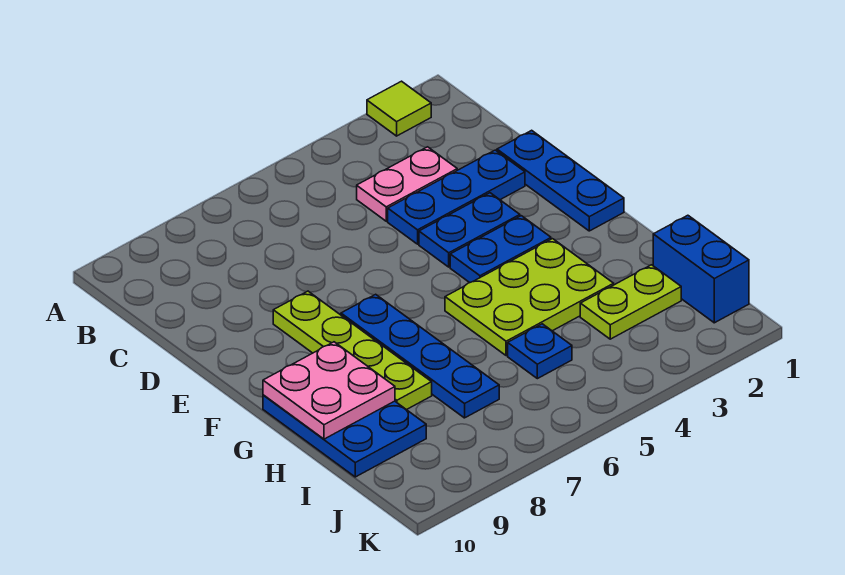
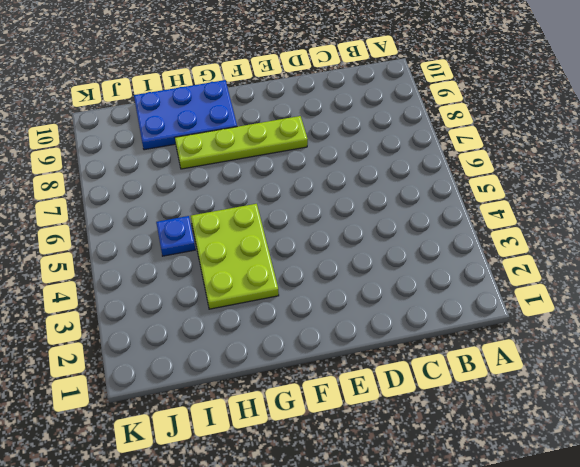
none -> lime 1x1 tile [367,81,431,136]
none -> pink 1x2 plate [357,147,457,221]
none -> blue 1x3 plate [497,130,624,231]

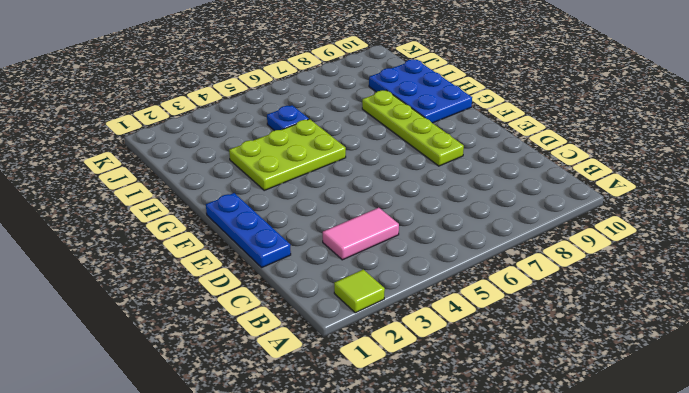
pink 1x2 tile [323,208,399,260] -> pink 1x2 plate [357,147,457,221]
none -> blue 1x3 plate [388,150,525,244]
none -> blue 1x2 plate [419,193,520,267]
none -> blue 1x2 plate [450,216,551,283]

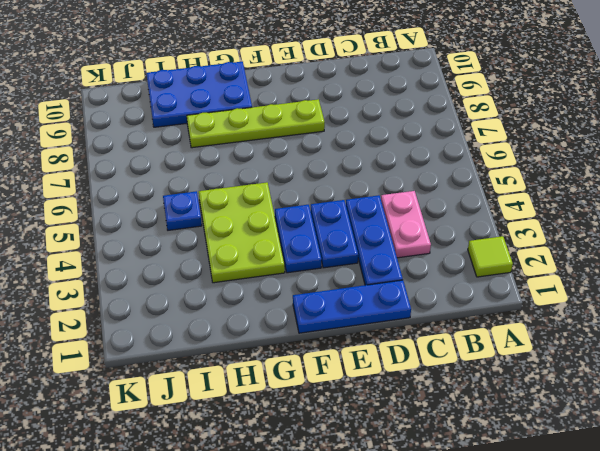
none -> blue 1x4 plate [341,294,499,418]
none -> blue 1x2 brick [653,215,749,323]
none -> lime 1x2 plate [580,265,681,339]

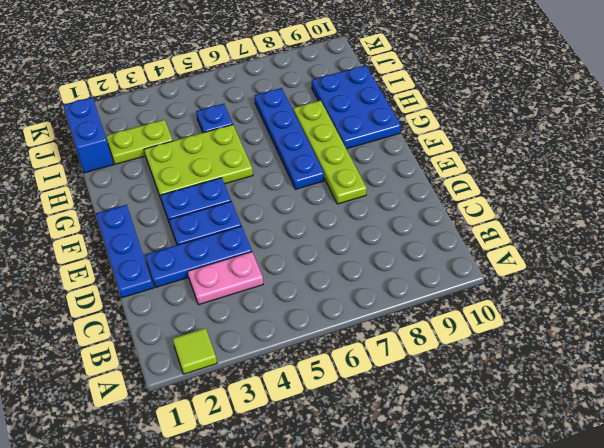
none -> pink 2x2 plate [263,342,395,439]

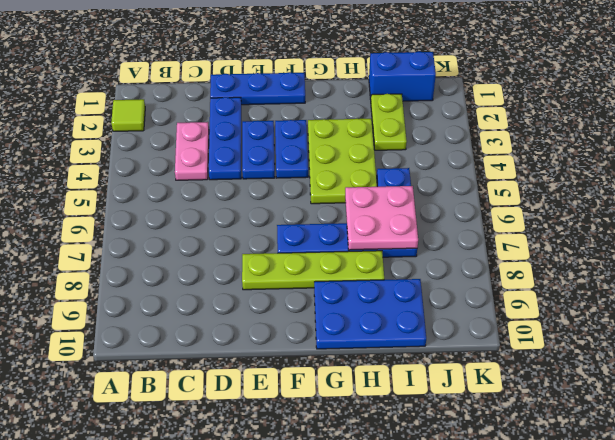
pink 2x2 plate [345,186,418,250] -> pink 2x2 plate moved to [263,342,395,439]

